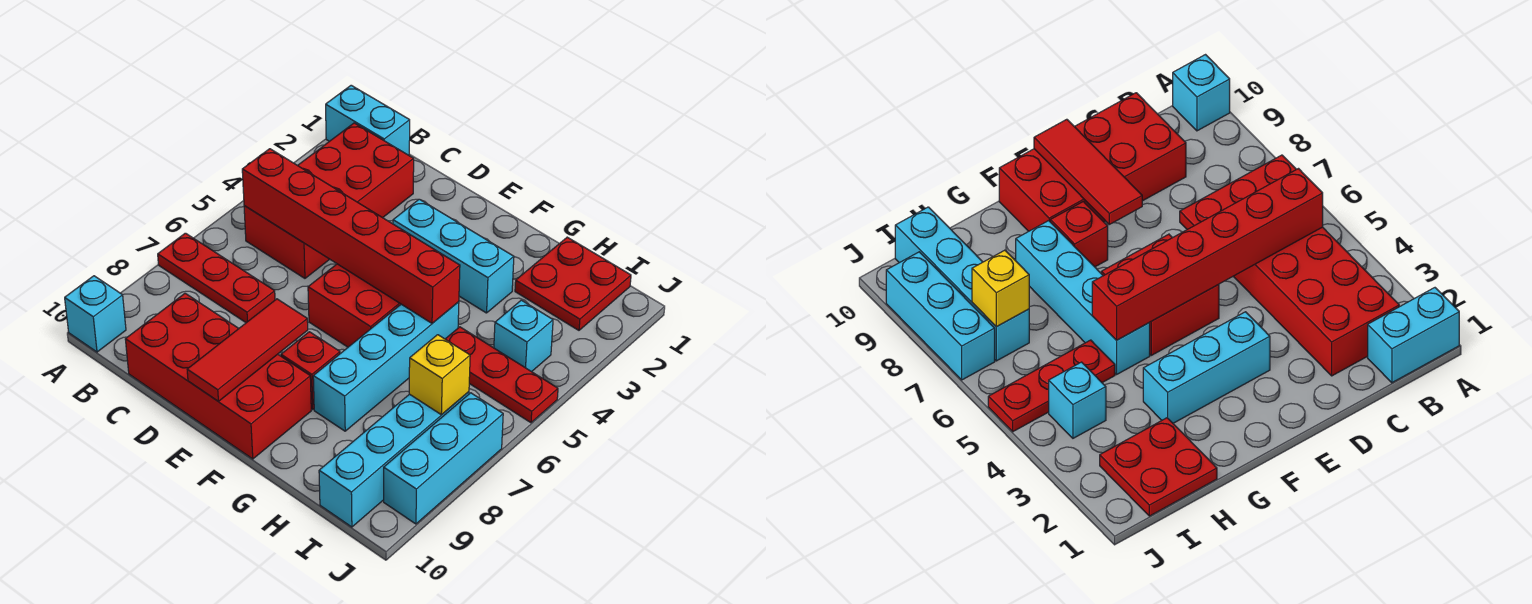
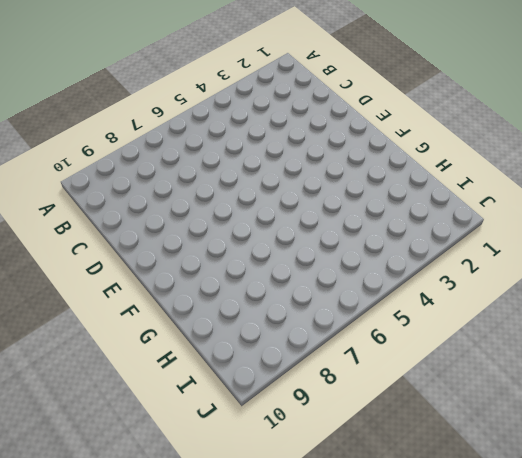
none -> cyan 1x2 brick [326,85,410,155]
none -> red 1x3 plate [158,233,275,323]
none -> cyan 1x1 brick [65,276,126,352]

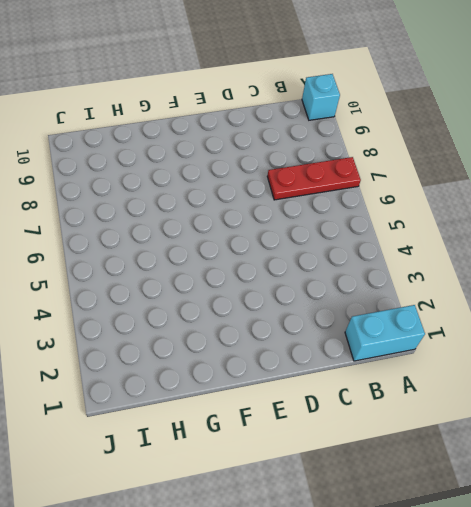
none -> red 2x4 brick [244,123,414,278]
none -> red 2x4 brick [125,293,311,459]
none -> cyan 1x3 brick [393,199,514,313]

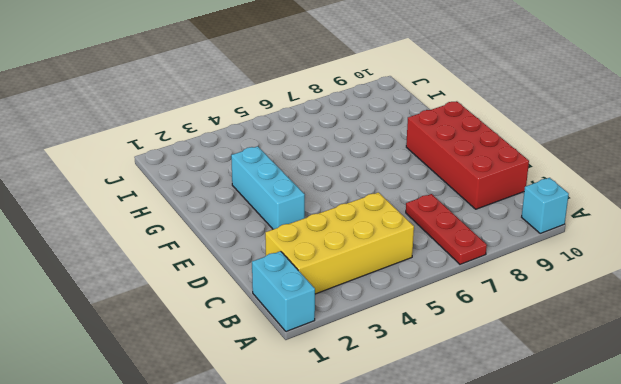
yellow 2x4 brick [265,192,414,294] -> red 2x4 brick [244,123,414,278]
none -> red 2x2 brick [308,264,401,347]
none -> red 1x1 brick [281,332,340,409]
none -> cyan 1x4 brick [313,302,459,431]

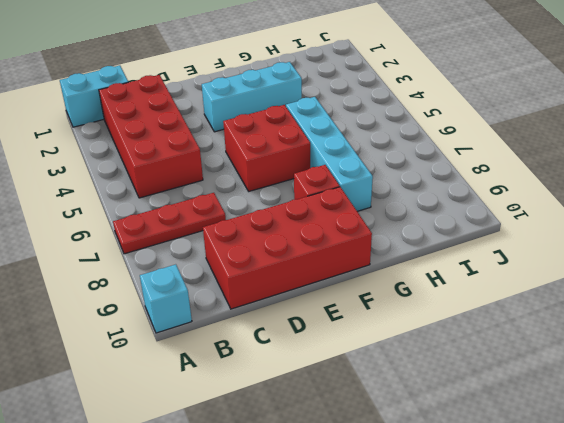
none -> red 2x2 plate [515,237,631,330]
none -> red 1x3 plate [446,327,558,423]
none -> cyan 1x1 brick [494,300,553,372]

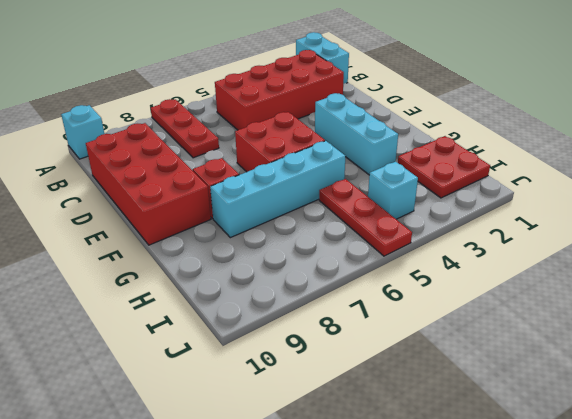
none -> cyan 1x4 brick [319,392,469,527]
none -> cyan 1x3 brick [384,393,503,524]
none -> red 1x6 brick [242,149,460,323]

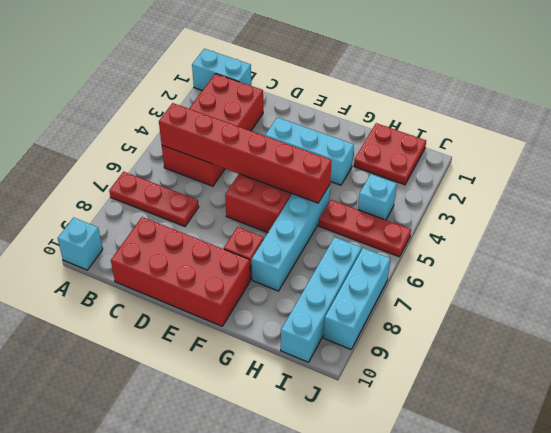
none -> red 1x3 tile [187,299,308,401]
none -> yellow 1x1 brick [409,335,470,415]

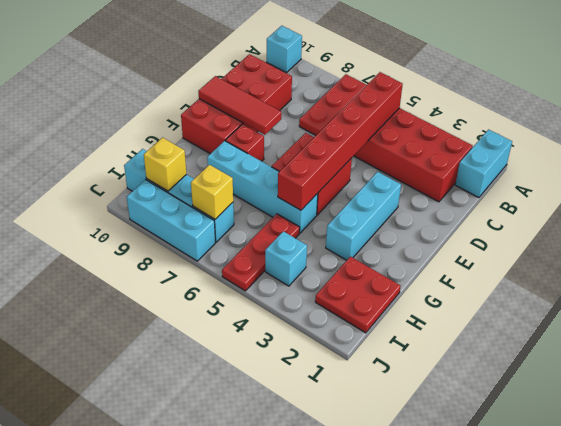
yellow 1x1 brick [144,138,186,191] -> none

